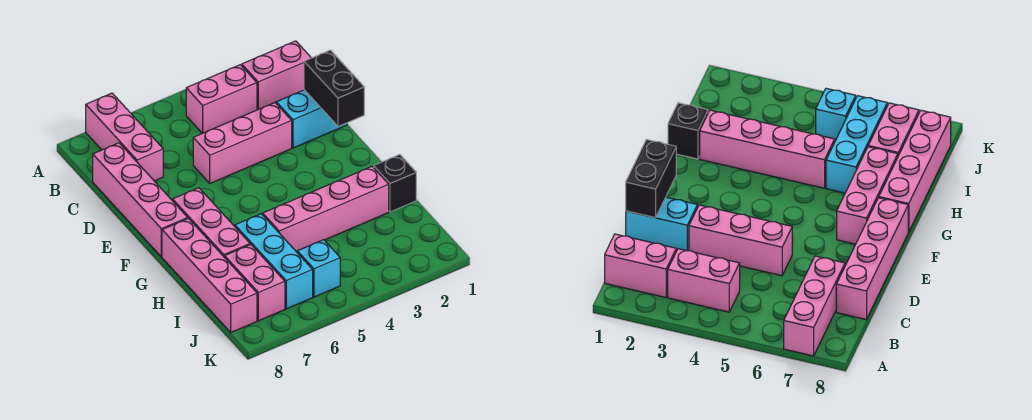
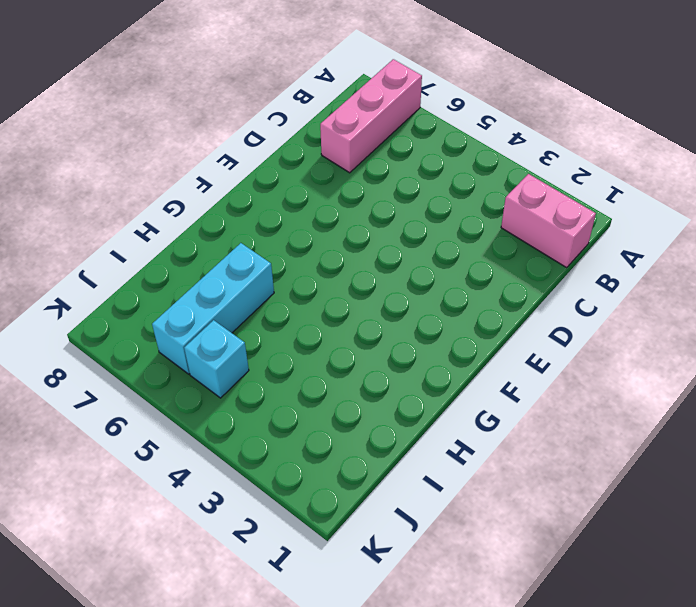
none -> pink 1x2 brick [186,65,257,133]
none -> pink 1x4 brick [93,143,188,257]
none -> cyan 1x2 brick [276,90,347,148]

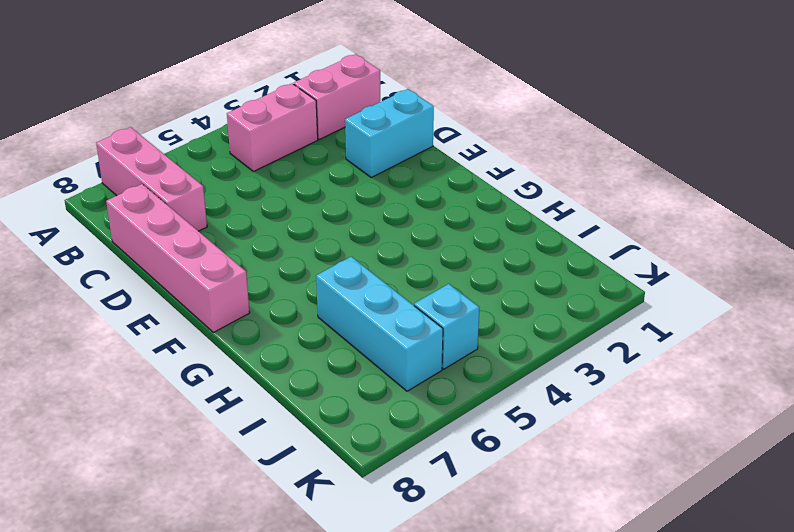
none -> pink 1x3 brick [193,103,292,183]
none -> pink 1x3 brick [173,188,250,258]
none -> pink 1x4 brick [162,219,257,332]

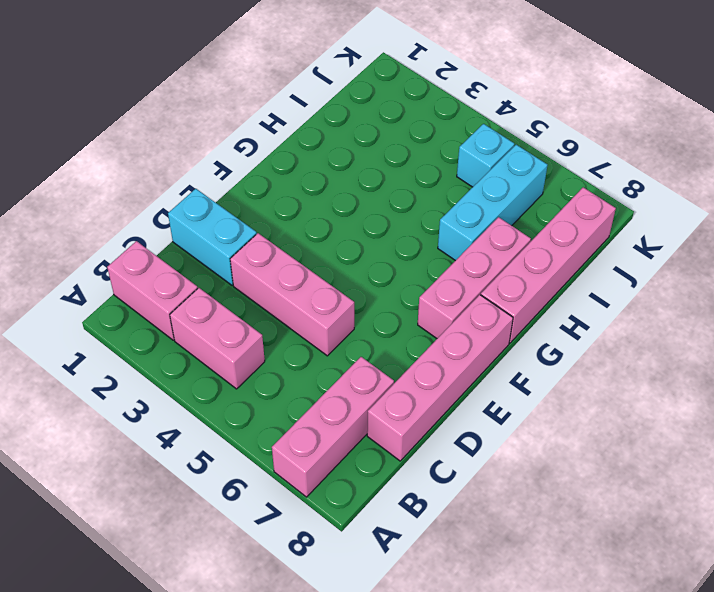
none -> black 1x1 brick [374,155,416,212]
none -> pink 1x4 brick [263,167,389,252]
none -> pink 1x2 brick [225,245,285,321]

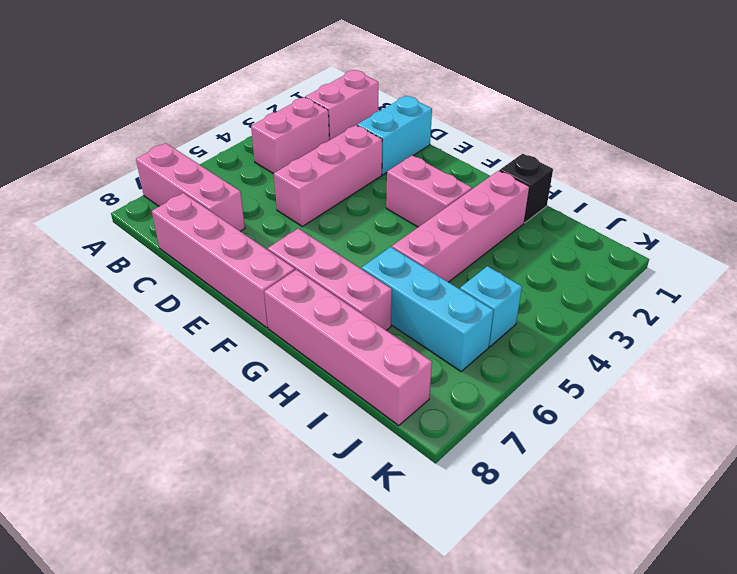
pink 1x2 brick [386,155,472,227] -> pink 1x2 brick moved to [225,245,285,321]
none -> black 1x2 brick [304,50,364,126]

